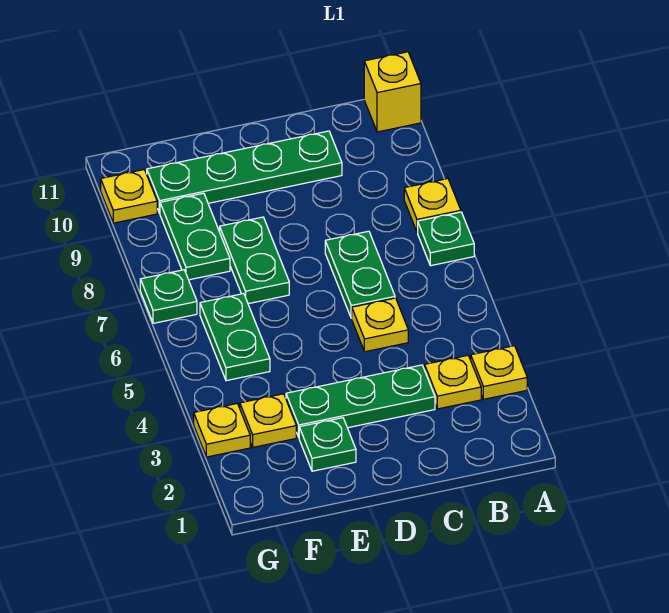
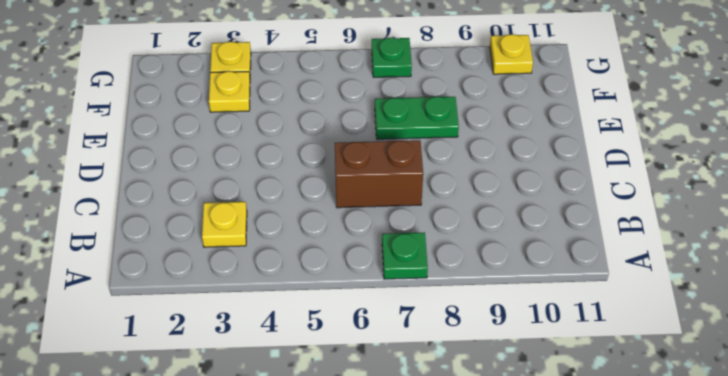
brown 1x2 brick [335,140,423,208] -> green 1x2 plate [325,231,395,318]
none -> yellow 1x1 plate [471,346,527,399]
none -> yellow 1x1 plate [404,179,461,232]
none -> yellow 1x1 brick [364,52,421,132]

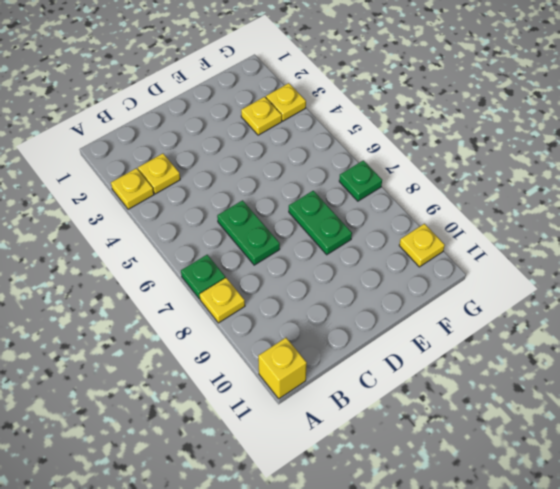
none -> green 1x3 plate [286,365,435,437]
none -> yellow 1x1 plate [352,298,408,352]
none -> green 1x4 plate [147,131,342,213]

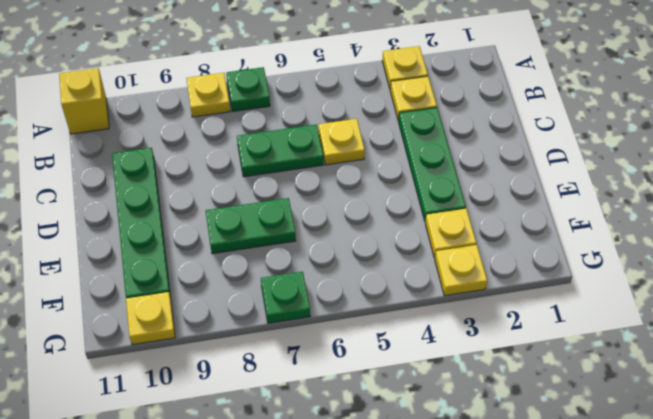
none -> green 1x1 plate [299,418,356,471]
none -> green 1x2 plate [200,294,270,381]
none -> green 1x2 plate [160,193,230,280]

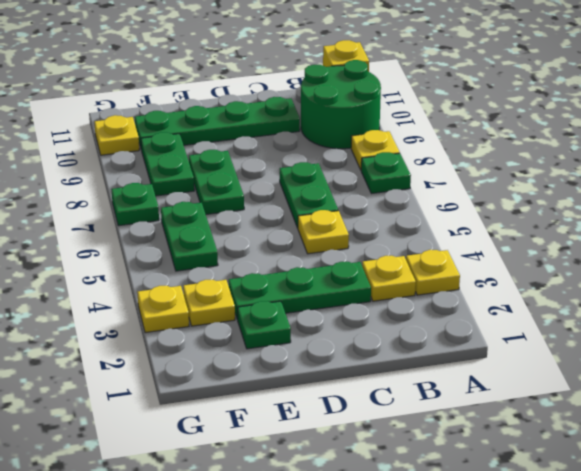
green 2x2 round brick [301,60,381,149] -> none

